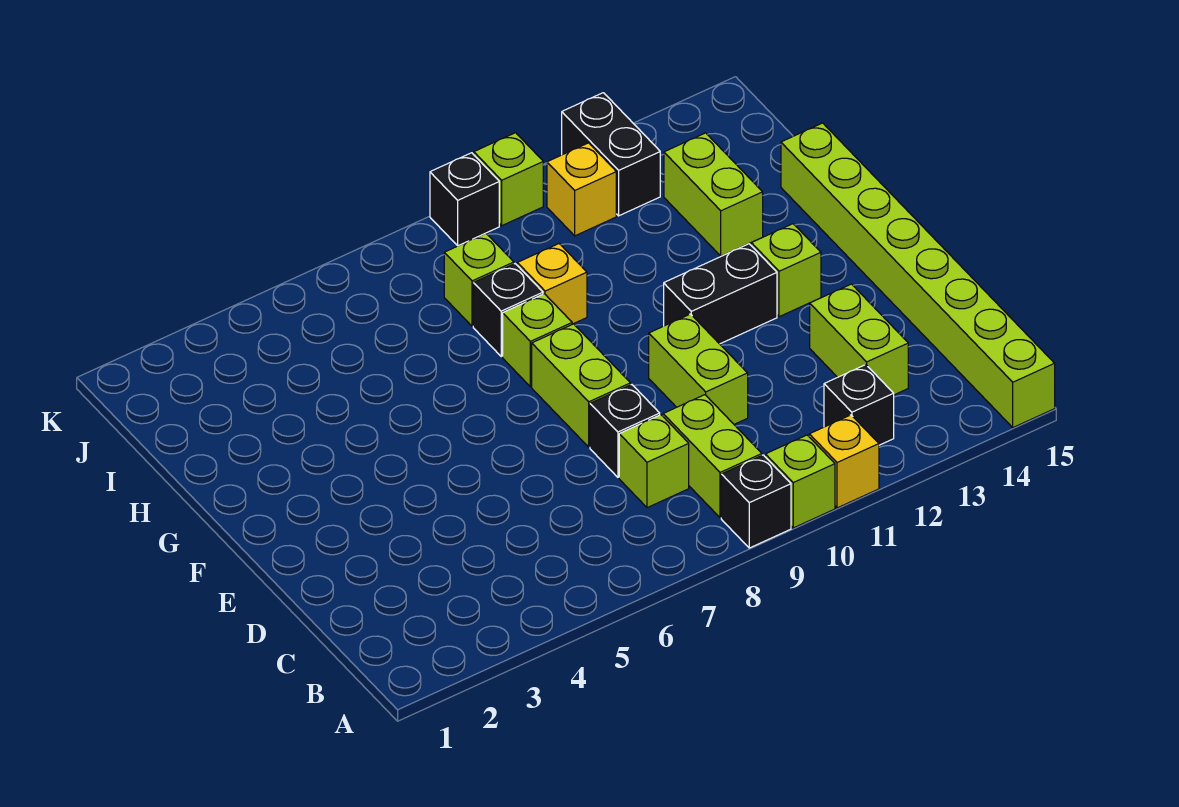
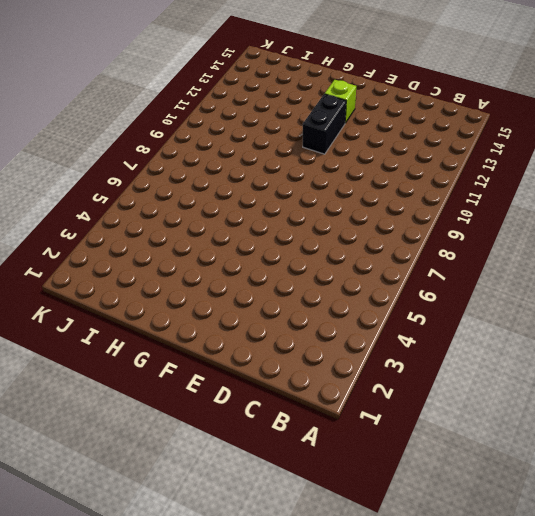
none -> black 1x1 brick [721,455,791,548]
none -> lime 1x1 brick [765,435,835,528]
none -> yellow 1x1 brick [809,415,879,508]

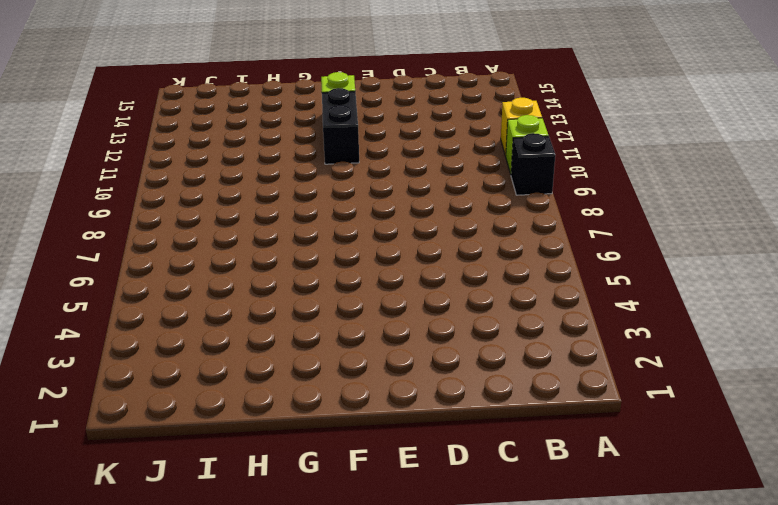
none -> lime 1x8 brick [781,123,1055,428]
none -> lime 1x2 brick [663,395,762,518]
none -> black 1x1 brick [824,365,894,445]

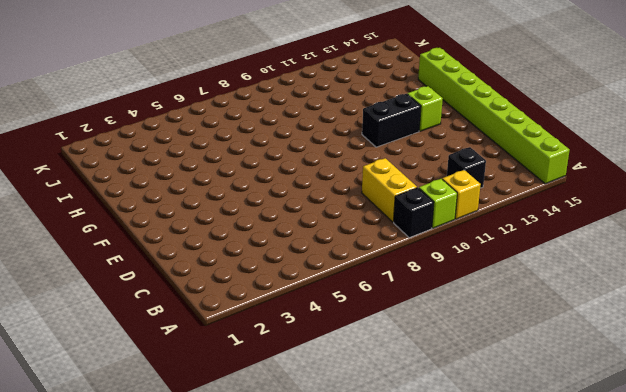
yellow 1x2 brick [362,158,417,222] -> lime 1x2 brick [663,395,762,518]
none -> lime 1x1 brick [619,415,689,508]
none -> lime 1x2 brick [810,284,908,395]
none -> black 1x1 brick [590,385,660,477]

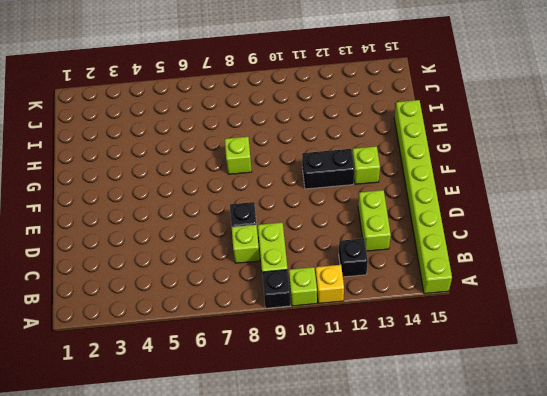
none -> lime 1x2 brick [649,314,748,424]
none -> lime 1x2 brick [532,324,631,447]
none -> black 1x1 brick [473,264,543,356]

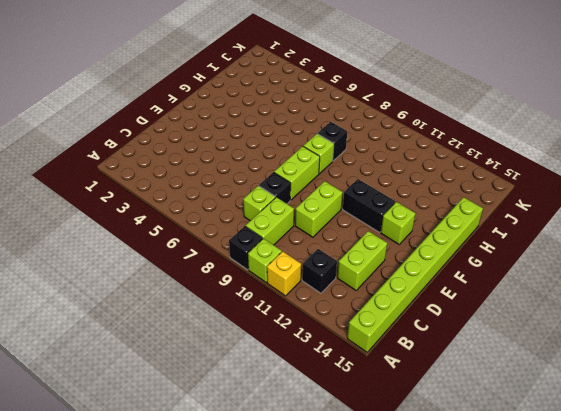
none -> yellow 1x1 brick [517,244,587,324]
none -> lime 1x2 brick [664,133,763,256]
none -> lime 1x1 brick [444,233,514,326]

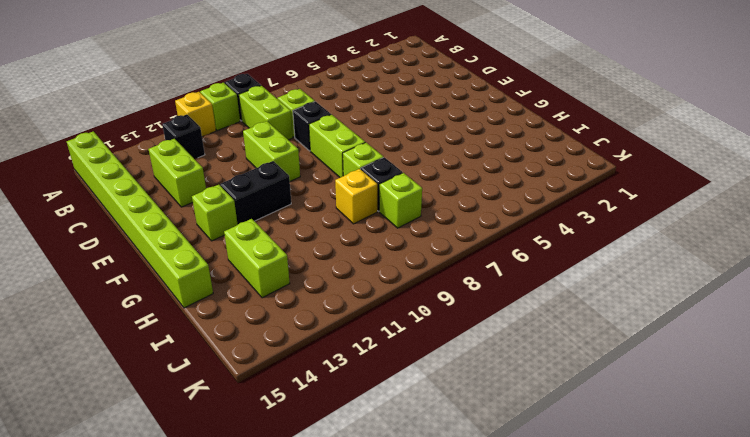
none -> yellow 1x1 brick [547,143,616,236]
none -> black 1x2 brick [562,93,660,216]
none -> black 1x1 brick [430,153,499,246]

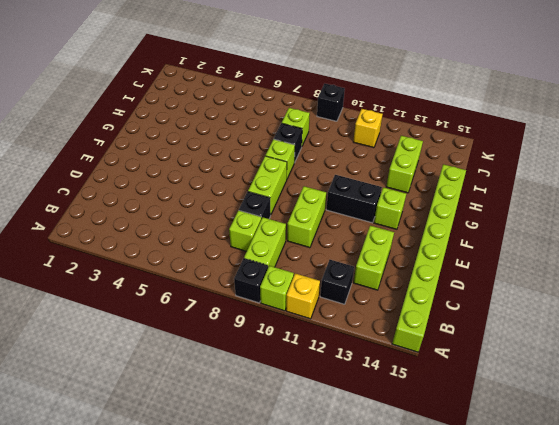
none -> yellow 1x1 brick [517,244,587,324]
none -> black 1x2 brick [562,93,660,216]
none -> lime 1x1 brick [474,133,543,226]

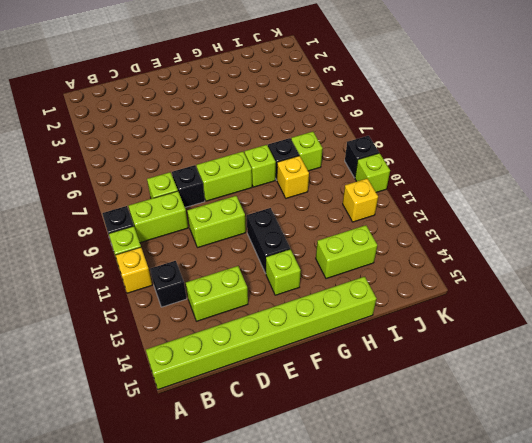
none -> black 1x2 brick [562,93,660,216]

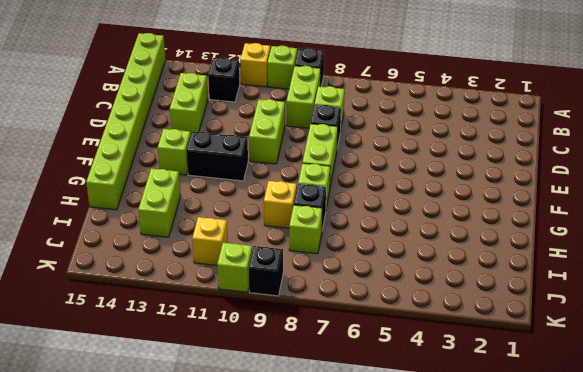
none -> black 1x2 brick [562,93,660,216]

